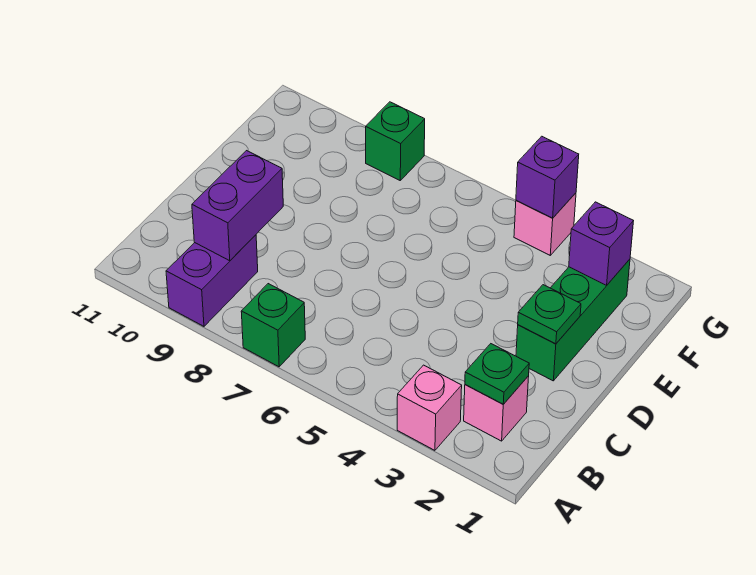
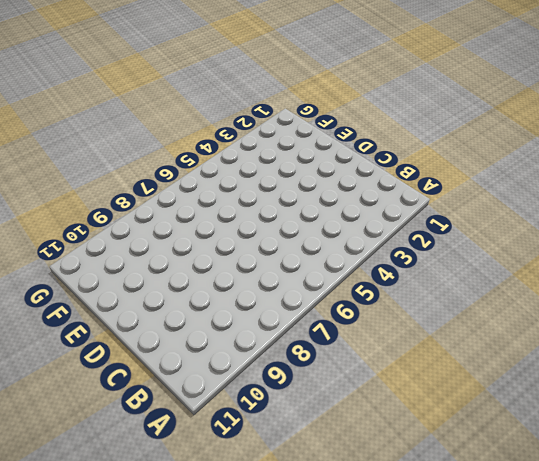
none -> pink 1x1 brick [397,365,462,450]
none -> green 1x1 brick [241,284,305,367]
none -> purple 1x2 brick [166,235,258,326]

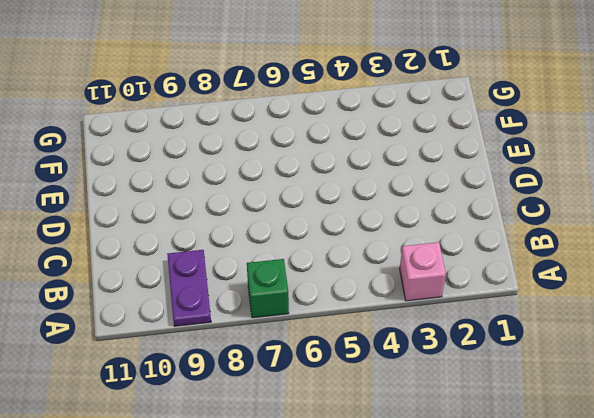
purple 1x2 plate [167,250,211,326] -> purple 1x2 brick [166,235,258,326]
none -> pink 1x1 brick [464,376,529,441]
none -> green 1x3 brick [516,259,630,381]
none -> pink 1x1 brick [514,193,576,255]

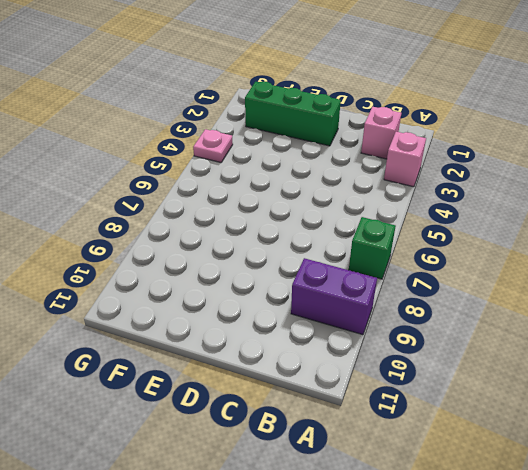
pink 1x1 plate [193,129,233,162] -> pink 1x1 brick [514,193,576,255]
none -> green 1x1 brick [366,102,425,180]
none -> green 1x1 plate [465,344,529,404]
none -> purple 1x2 brick [192,151,283,261]

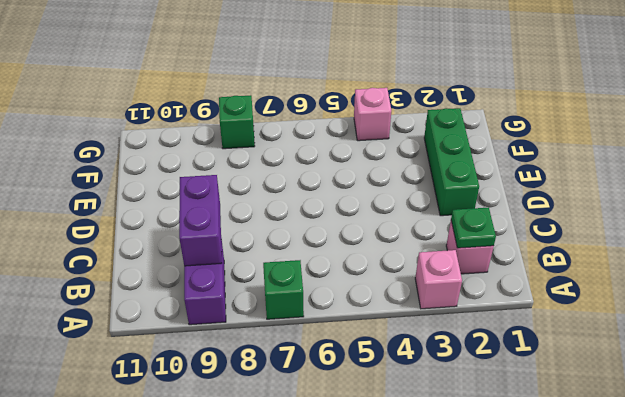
none -> green 1x1 plate [518,285,581,344]
none -> purple 1x1 brick [569,202,633,285]
none -> purple 1x1 brick [516,136,579,218]

